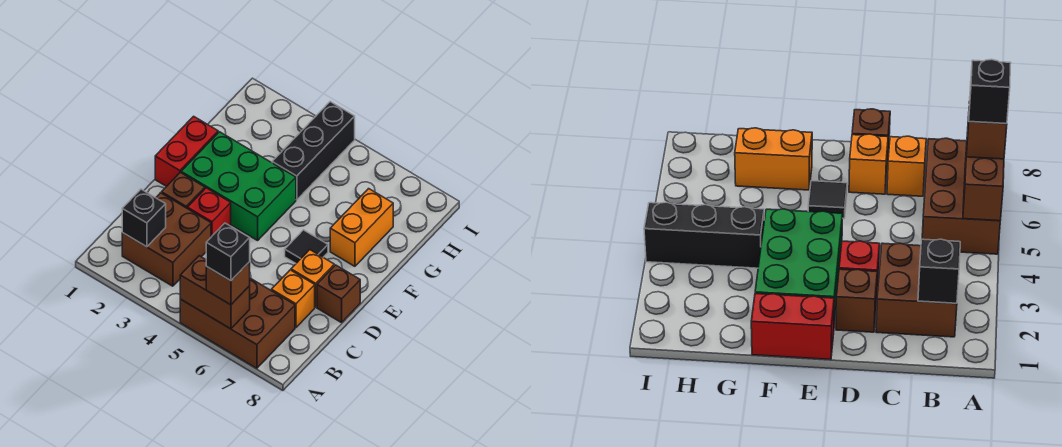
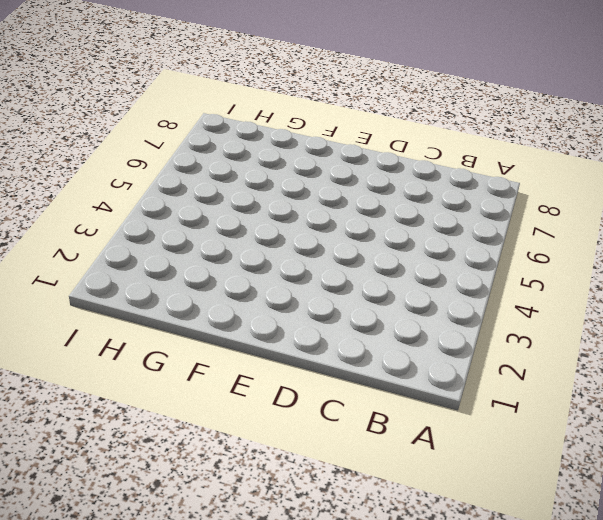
none -> brown 2x3 brick [180,278,295,368]
none -> brown 2x2 brick [122,193,211,286]
none -> orange 1x1 brick [271,270,315,327]

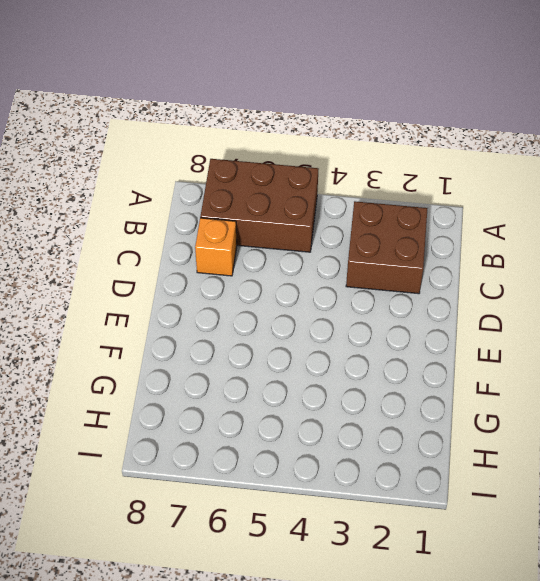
none -> brown 1x1 brick [162,173,205,208]
none -> red 1x1 brick [187,188,231,237]
none -> orange 1x1 brick [291,250,334,307]

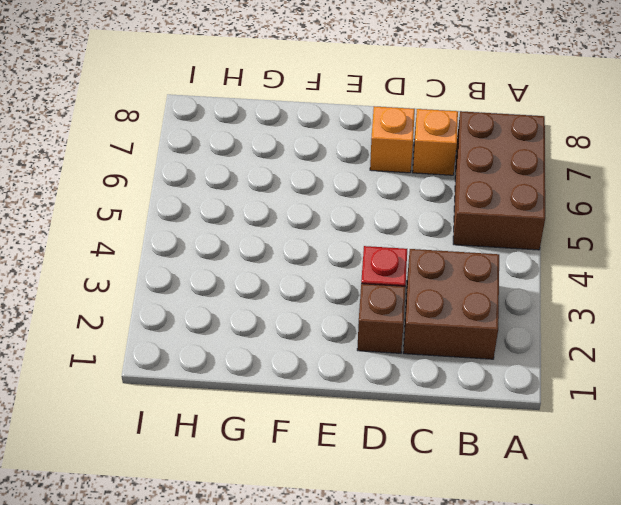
none -> brown 1x1 brick [317,265,360,323]
none -> red 1x2 brick [155,116,218,187]
none -> green 2x3 brick [181,132,296,241]

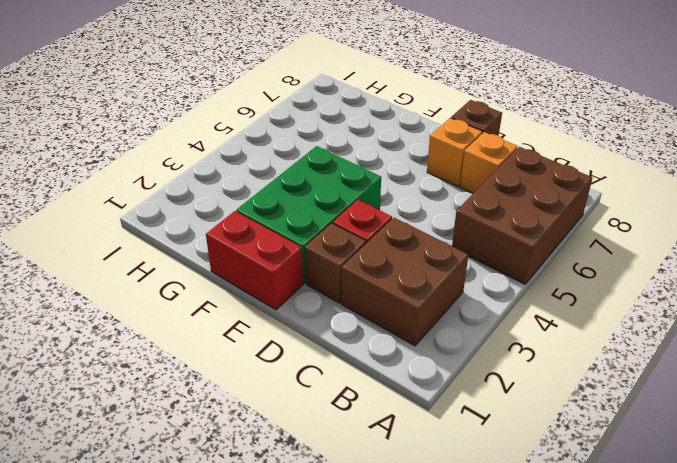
none -> black 1x1 tile [285,230,328,263]
none -> orange 1x2 brick [330,189,393,266]
none -> black 1x3 brick [272,102,355,200]

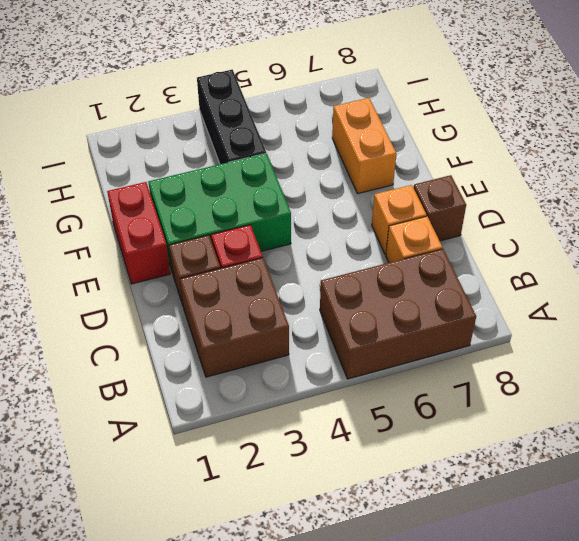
none -> black 1x1 tile [285,230,328,263]
none -> brown 1x2 brick [180,256,250,329]
none -> black 1x1 brick [122,189,166,247]

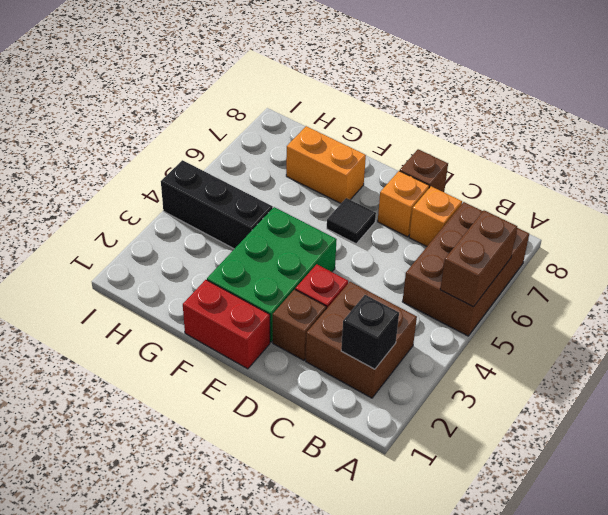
none -> brown 1x1 brick [206,262,250,305]
none -> black 1x1 brick [206,223,250,281]

